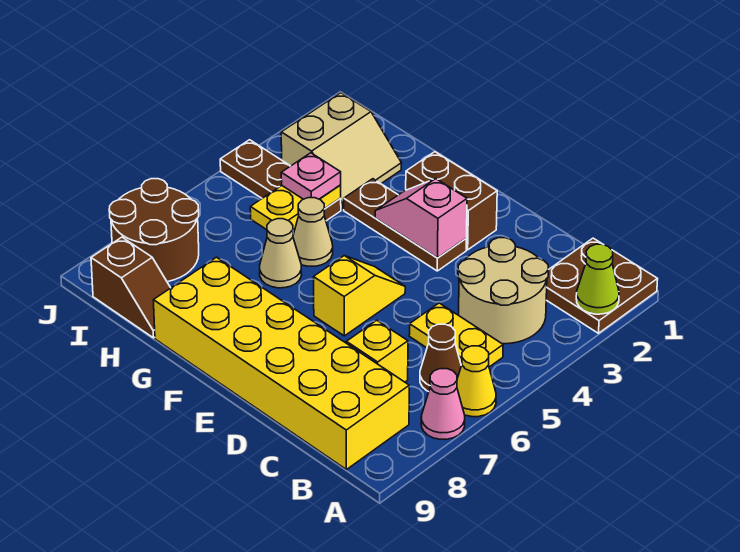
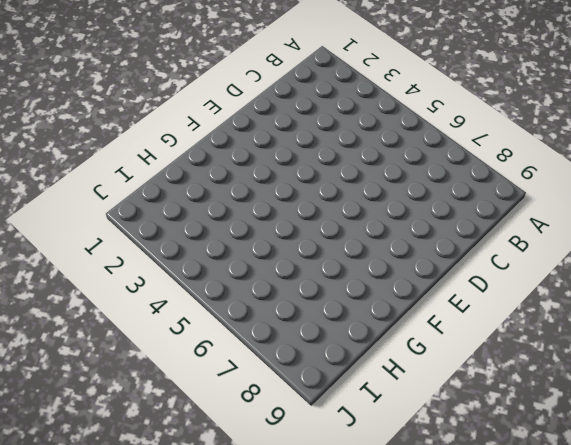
none -> brown 2x2 plate [546,238,658,333]
none -> yellow 1x1 cone [457,346,496,417]
none -> pink 1x1 cone [421,369,465,439]

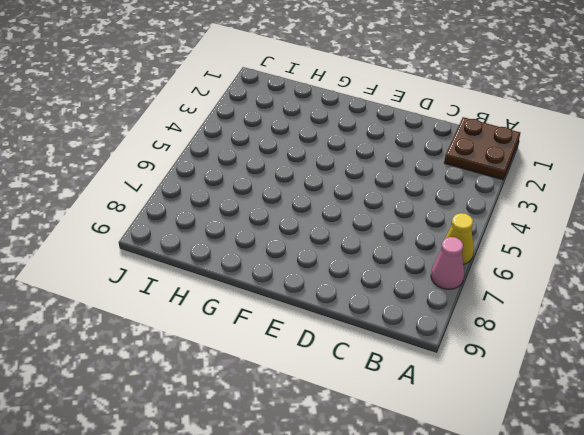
none -> tan 2x2 round brick [458,238,548,344]
none -> yellow 1x2 plate [409,303,503,367]
none -> brown 1x1 cone [420,324,461,392]

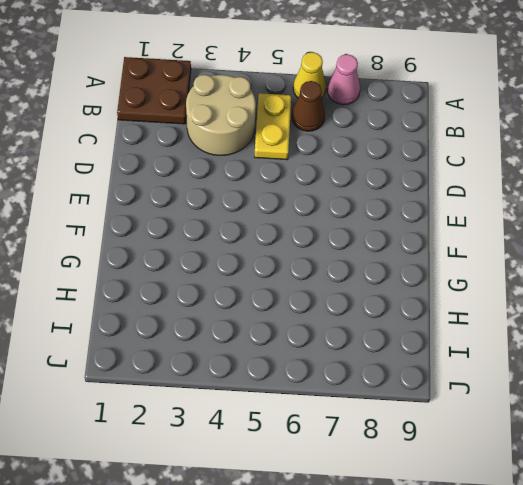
none -> yellow 2x6 brick [153,257,409,470]
none -> yellow 1x1 brick [346,320,408,382]
none -> brown 1x2 brick [406,152,497,250]

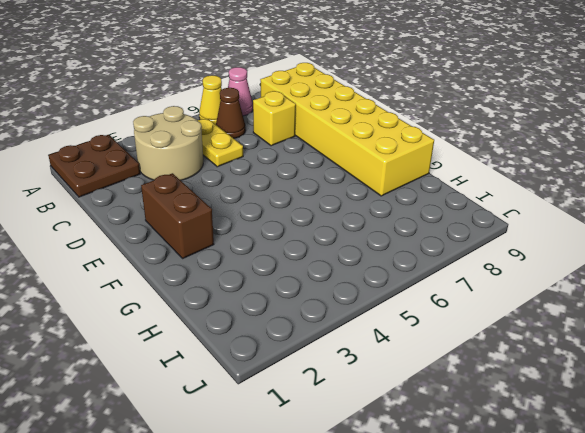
none -> brown 1x3 plate [344,179,466,271]
none -> yellow 1x2 slope [313,256,405,336]
none -> tan 1x1 cone [293,198,333,266]

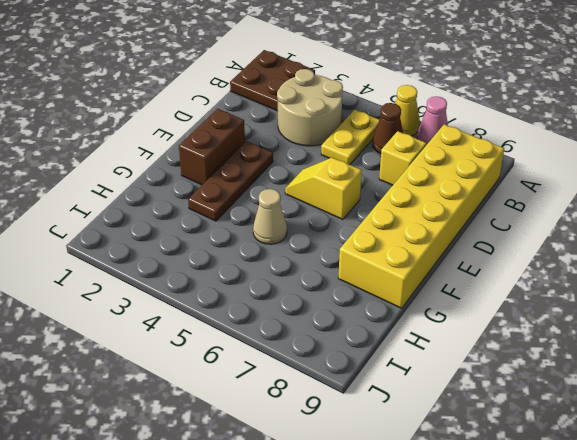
none -> tan 1x1 cone [260,219,302,288]
none -> tan 2x2 slope [281,93,402,210]
none -> brown 1x3 plate [220,140,341,221]

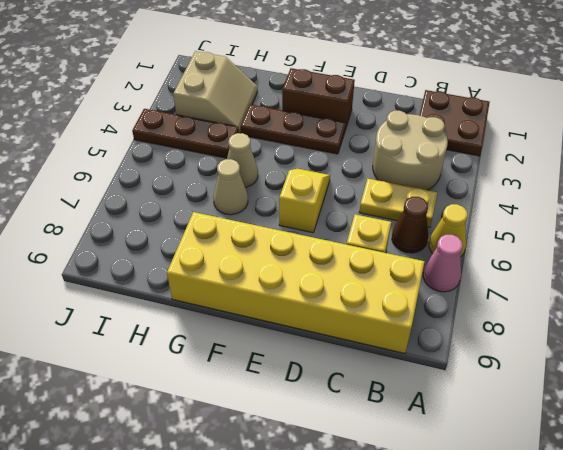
none -> brown 1x2 slope [91,237,170,338]
none -> brown 2x2 round brick [109,179,199,282]
none -> lime 1x1 cone [576,244,619,314]

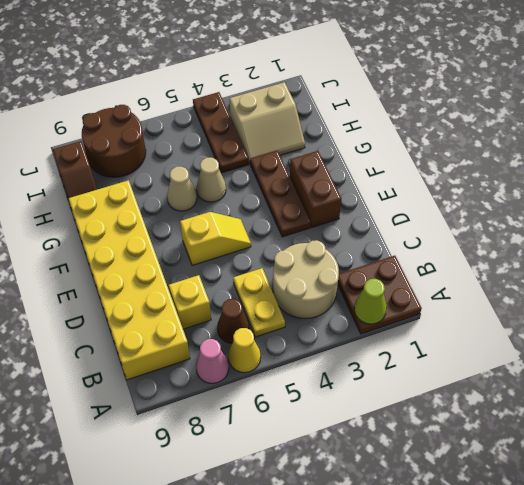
none -> pink 1x2 slope [375,179,467,258]
none -> yellow 1x2 plate [250,185,341,230]
none -> pink 1x1 plate [281,153,341,199]

